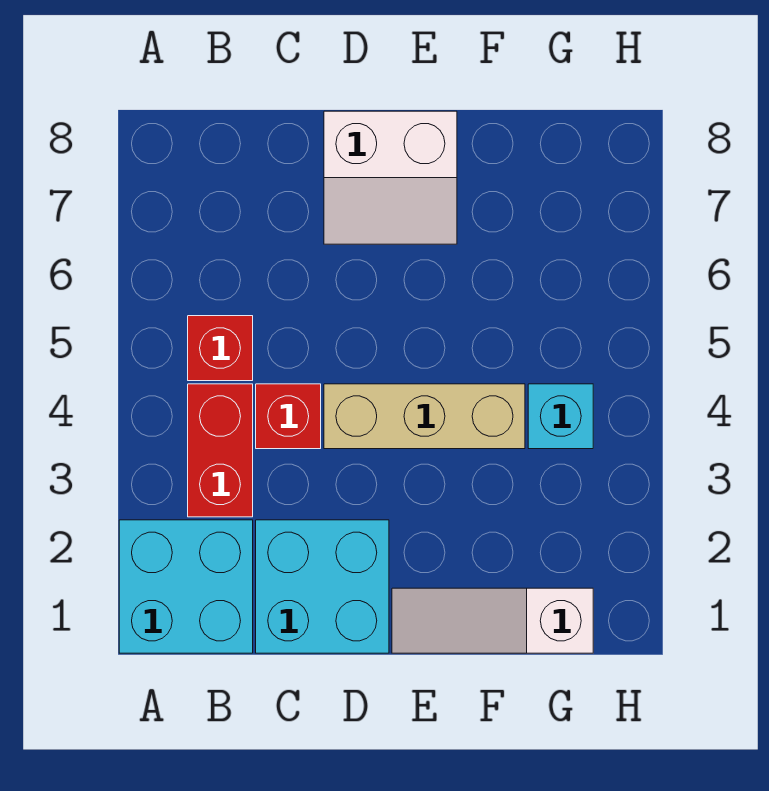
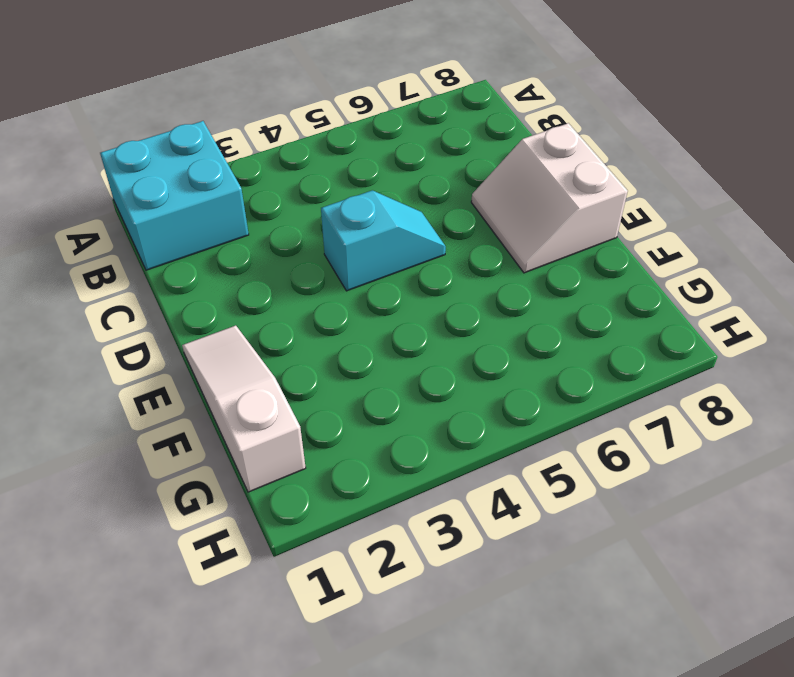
cyan 1x2 slope [321,190,446,291] -> tan 1x3 brick [324,384,525,449]
none -> red 1x2 brick [188,384,253,517]
none -> red 1x1 brick [188,316,253,381]

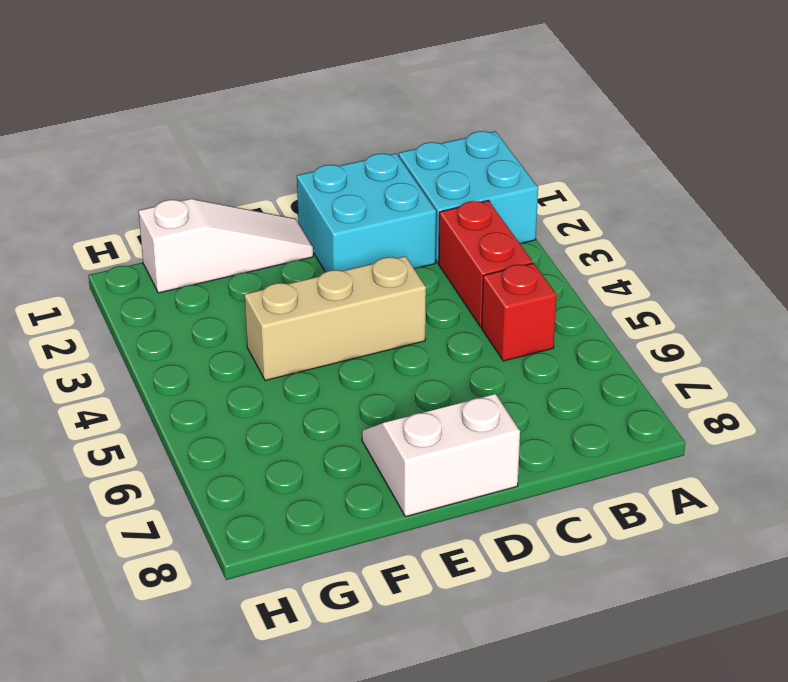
none -> red 1x1 brick [256,384,321,449]
none -> cyan 1x1 brick [528,384,593,449]

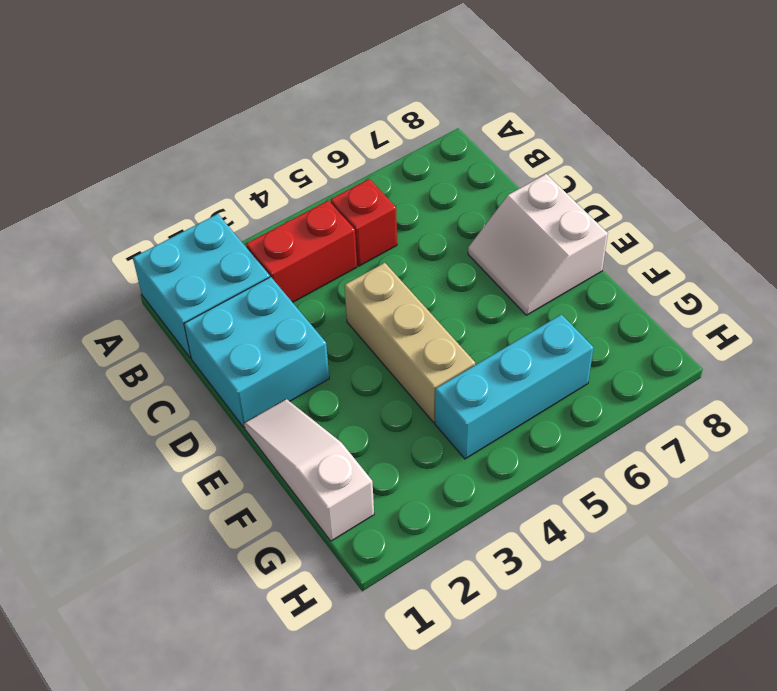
cyan 1x3 brick [435,314,593,459] -> cyan 1x1 brick [528,384,593,449]
none -> red 1x1 brick [256,384,321,449]

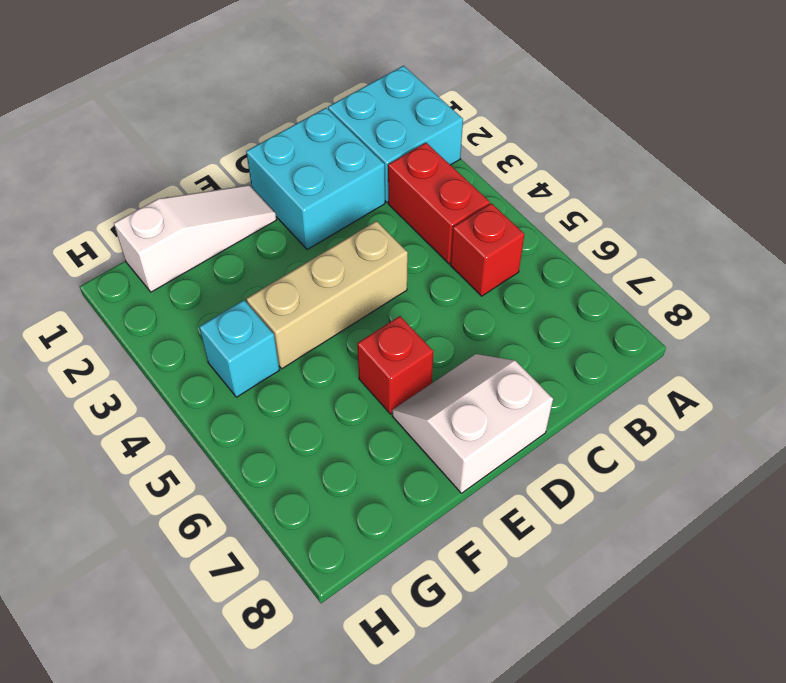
red 1x1 brick [357,316,434,414] -> red 1x1 brick moved to [256,384,321,449]

